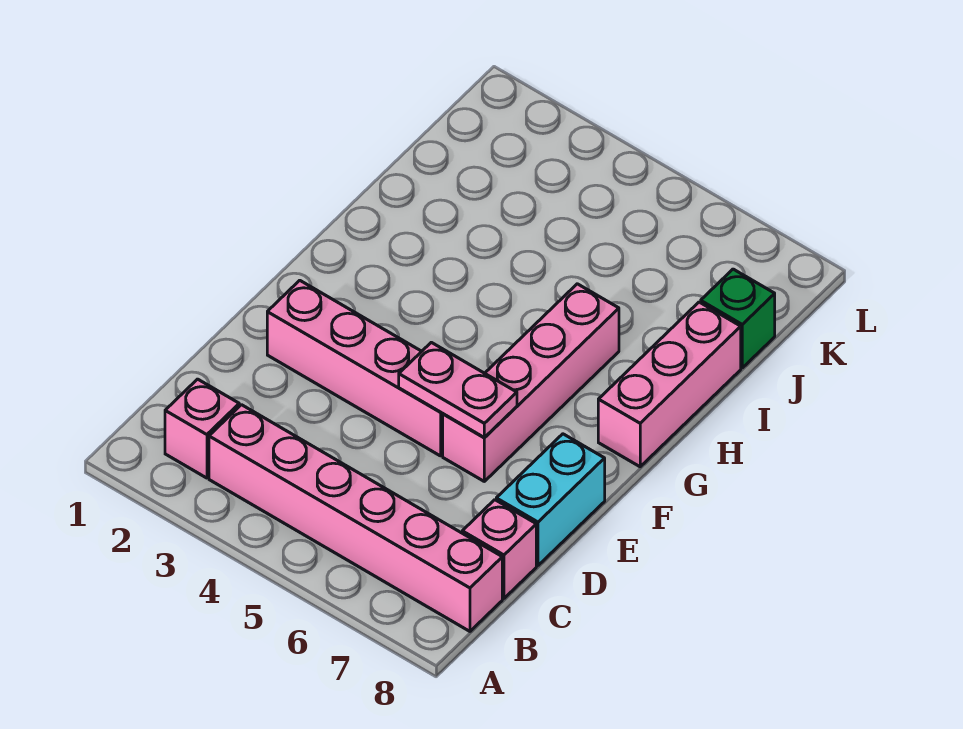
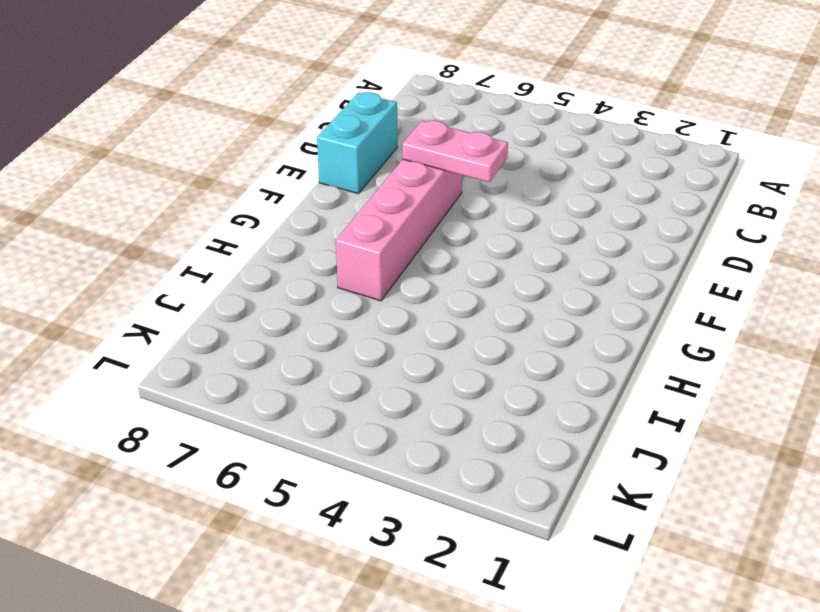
none -> pink 1x1 brick [165,379,239,478]
none -> pink 1x6 brick [209,405,502,631]

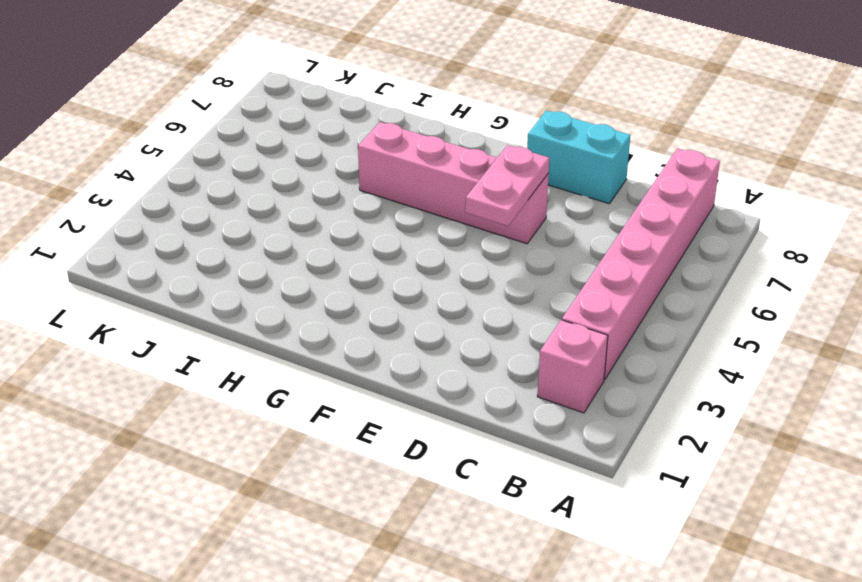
none -> pink 1x1 brick [462,500,536,598]
none -> pink 1x4 brick [267,280,443,456]

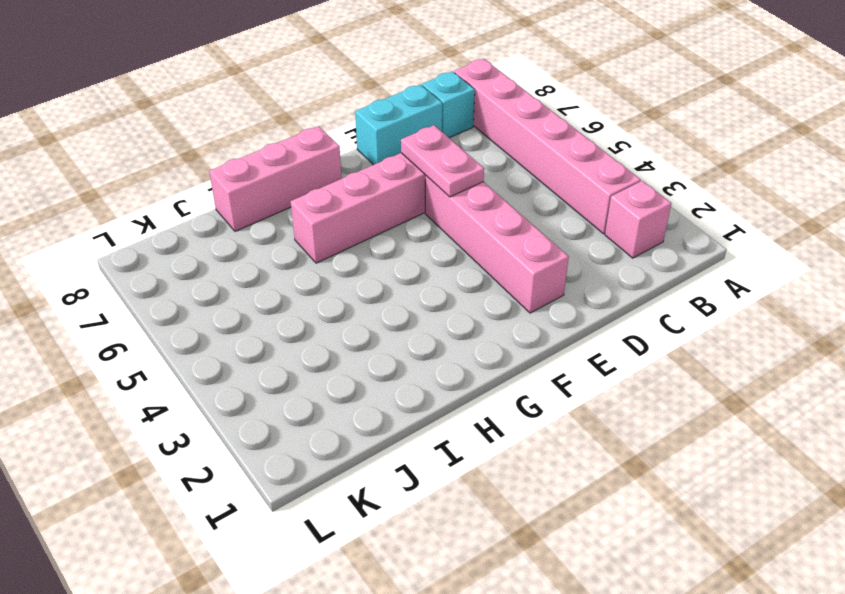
cyan 1x1 brick [422,71,475,138] -> pink 1x1 brick [462,500,536,598]
none -> green 1x1 brick [701,269,775,368]

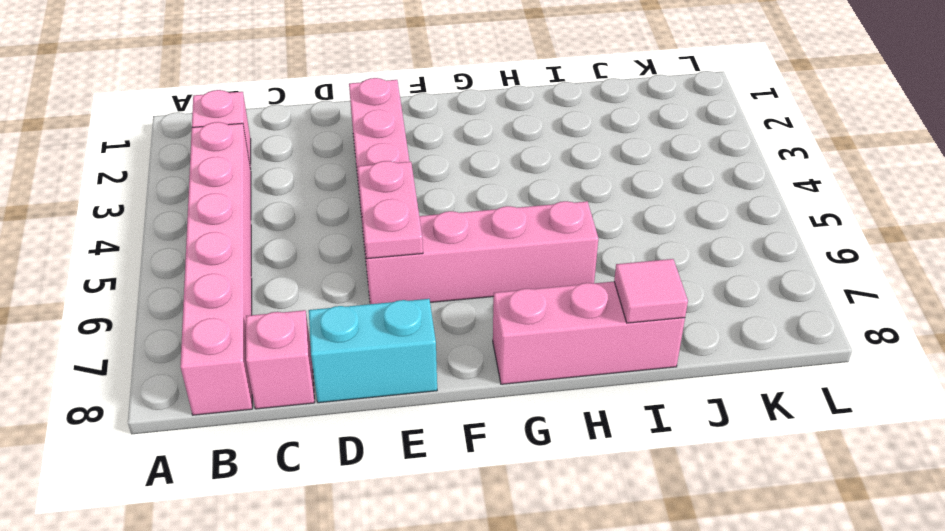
pink 1x1 tile [614,259,688,323] -> none
none -> green 1x1 brick [701,269,775,368]

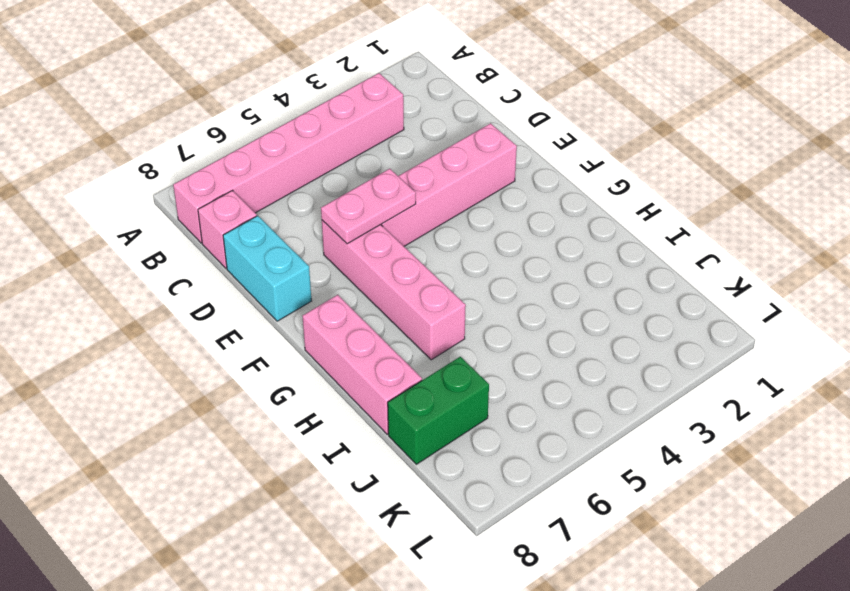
green 1x2 brick [388,357,489,464] -> green 1x1 brick [701,269,775,368]
none -> pink 1x1 brick [165,379,239,478]

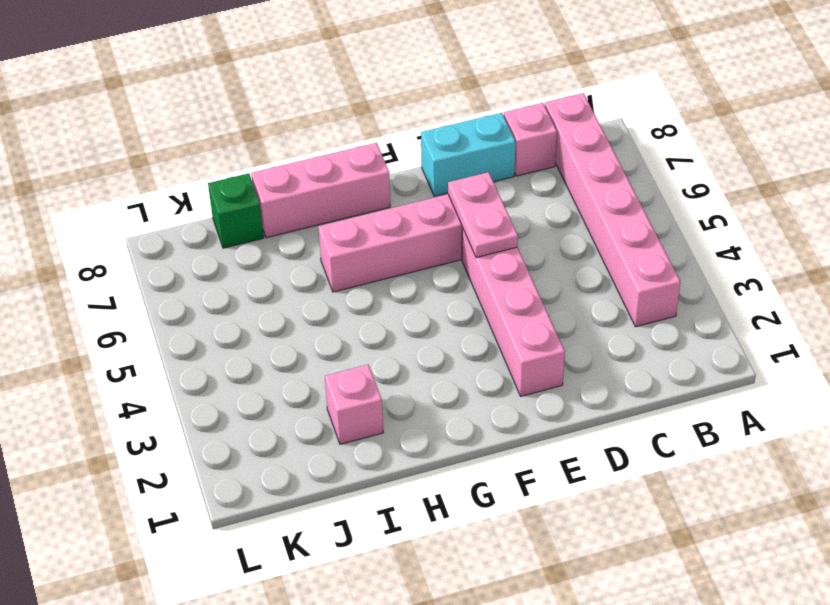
pink 1x1 brick [325,365,383,444] -> pink 1x1 brick moved to [165,379,239,478]

